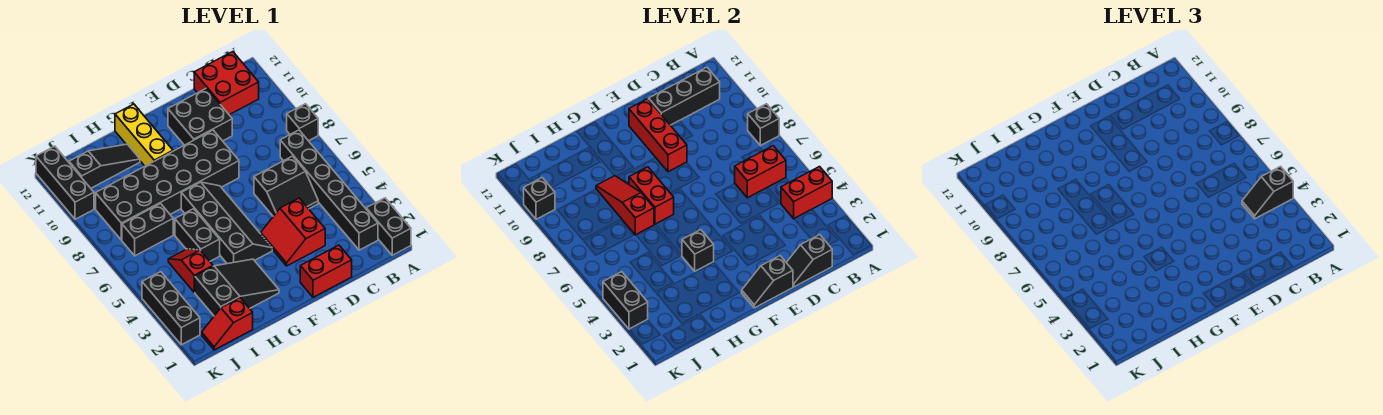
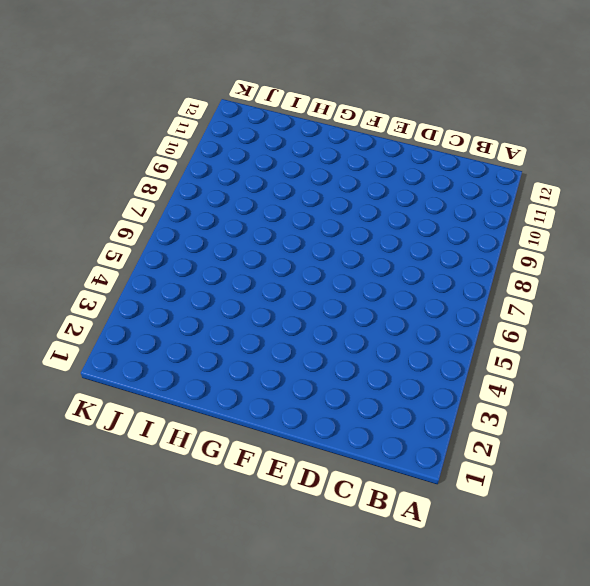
none -> black 1x2 brick [366,198,411,255]
none -> black 1x1 brick [287,104,318,141]
none -> black 1x6 brick [280,130,378,250]
none -> red 2x2 brick [194,52,259,115]

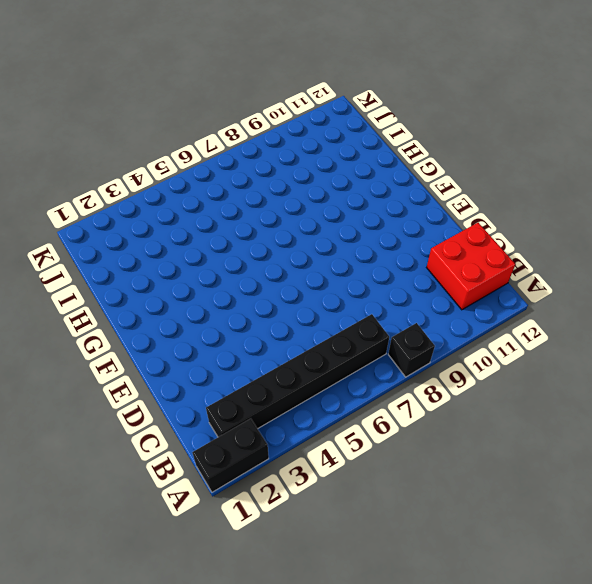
none -> black 2x2 slope [254,156,318,216]
none -> red 1x2 brick [300,245,352,297]
none -> red 2x2 slope [261,198,325,266]
none -> black 2x2 brick [168,88,232,145]

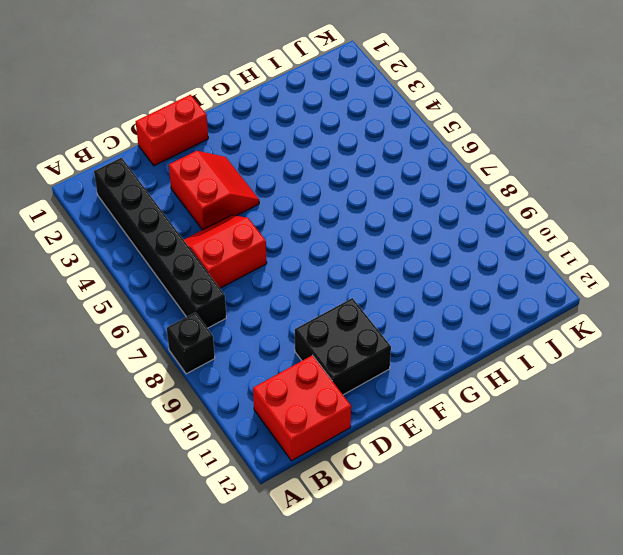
red 2x2 slope [184,215,267,288] -> black 2x2 slope [254,156,318,216]
none -> black 1x2 brick [366,198,411,255]
none -> black 2x6 brick [96,130,239,240]
none -> black 2x4 slope [181,182,272,264]
none -> black 2x3 slope [195,259,279,316]

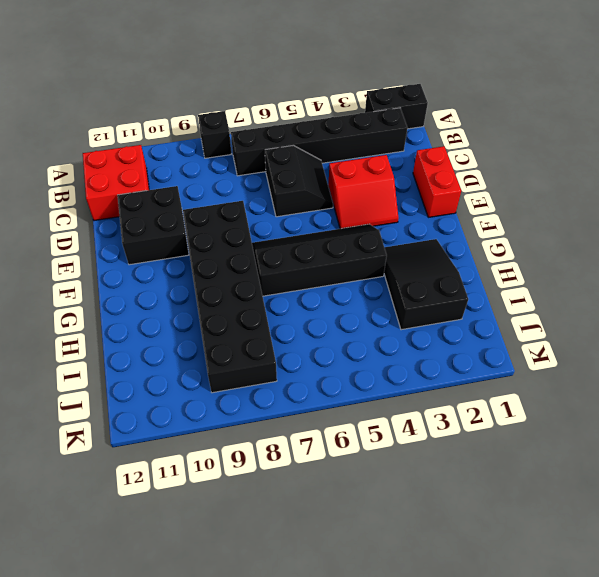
none -> yellow 1x3 brick [115,104,173,166]
none -> black 1x2 brick [175,209,220,261]
none -> black 1x3 slope [69,144,140,188]
none -> red 1x2 slope [202,298,253,350]

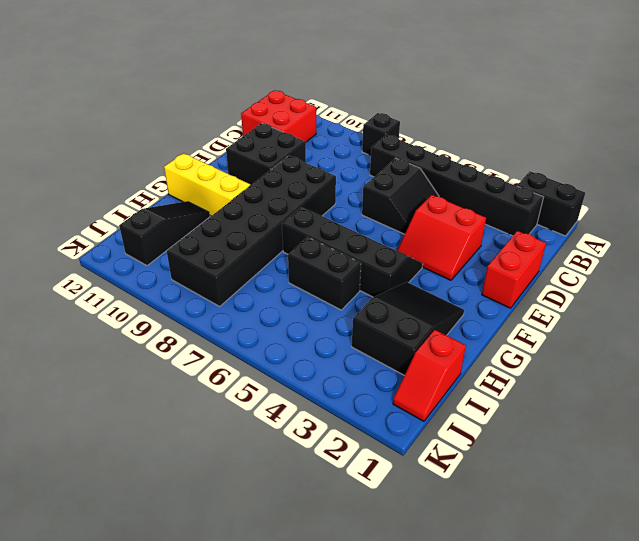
none -> red 1x2 slope [168,249,213,292]
none -> black 1x2 brick [122,204,173,256]
none -> black 1x3 brick [142,272,200,345]
none -> black 1x3 brick [36,146,94,219]

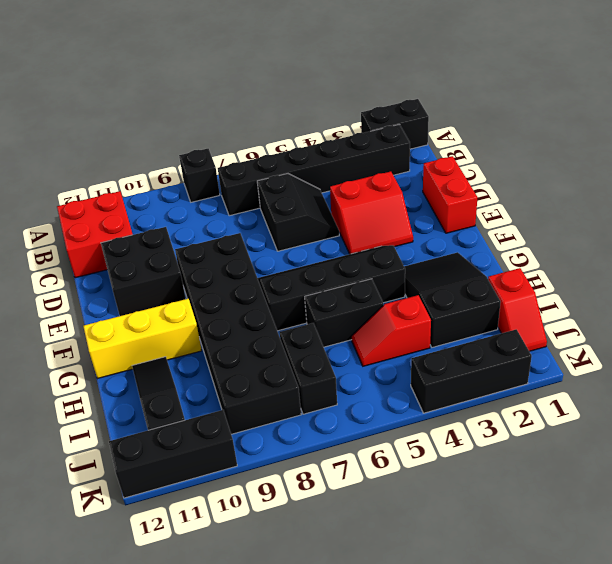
none -> red 1x2 brick [781,167,832,219]
none -> black 1x1 brick [748,104,779,146]
none -> red 1x2 brick [735,146,786,198]
none -> black 1x3 brick [649,67,720,125]

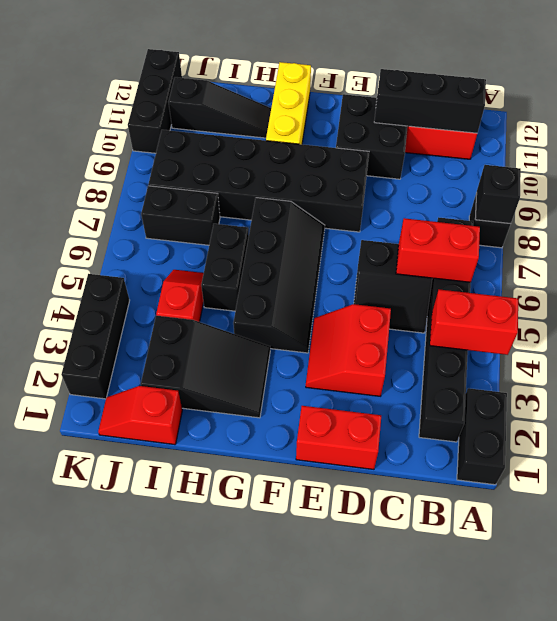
none -> black 1x2 slope [786,235,832,287]
none -> black 1x2 slope [742,256,793,308]
none -> red 1x3 brick [629,99,687,172]
none -> black 1x1 brick [682,230,714,271]

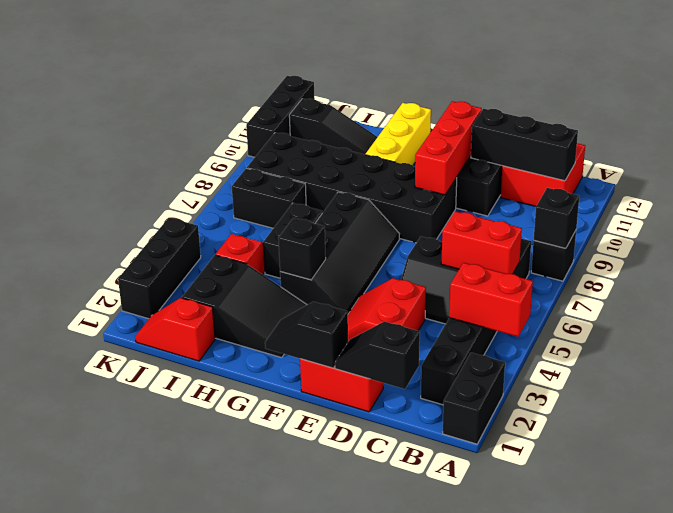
none -> red 1x2 brick [629,167,674,224]
none -> red 1x3 slope [596,176,654,235]
none -> black 1x2 brick [603,272,648,329]
none -> black 1x1 brick [524,178,555,219]

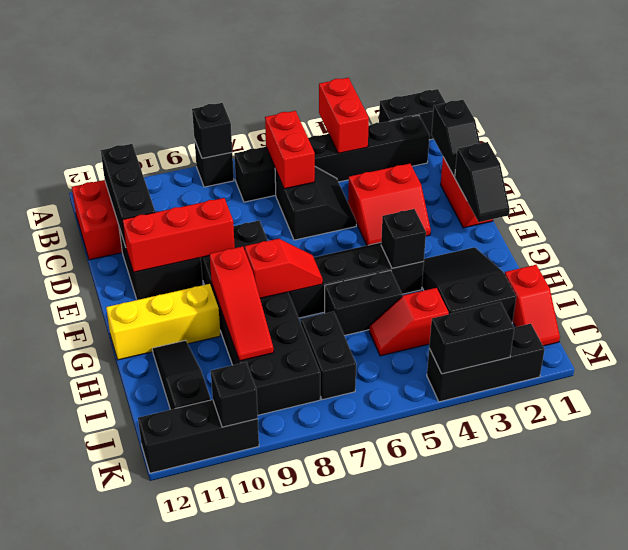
red 1x2 slope [245,239,323,298] -> red 1x2 brick [629,167,674,224]
red 1x3 slope [210,246,274,361] -> red 1x3 slope turned to [596,176,654,235]
none -> black 1x2 slope [1242,167,1293,219]

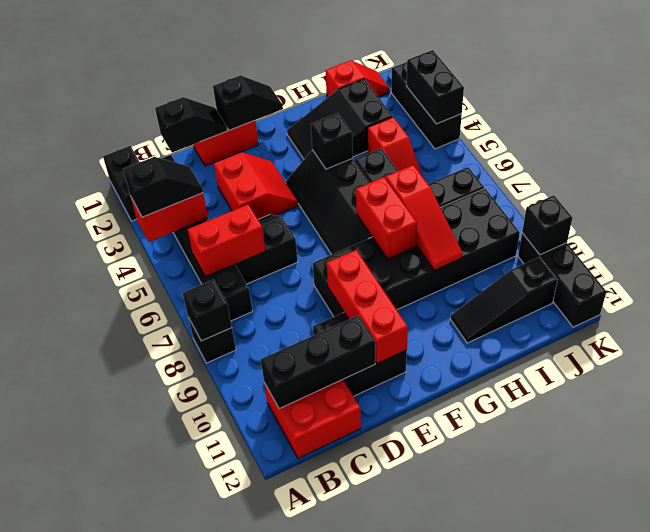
none -> yellow 1x3 brick [115,104,173,166]

